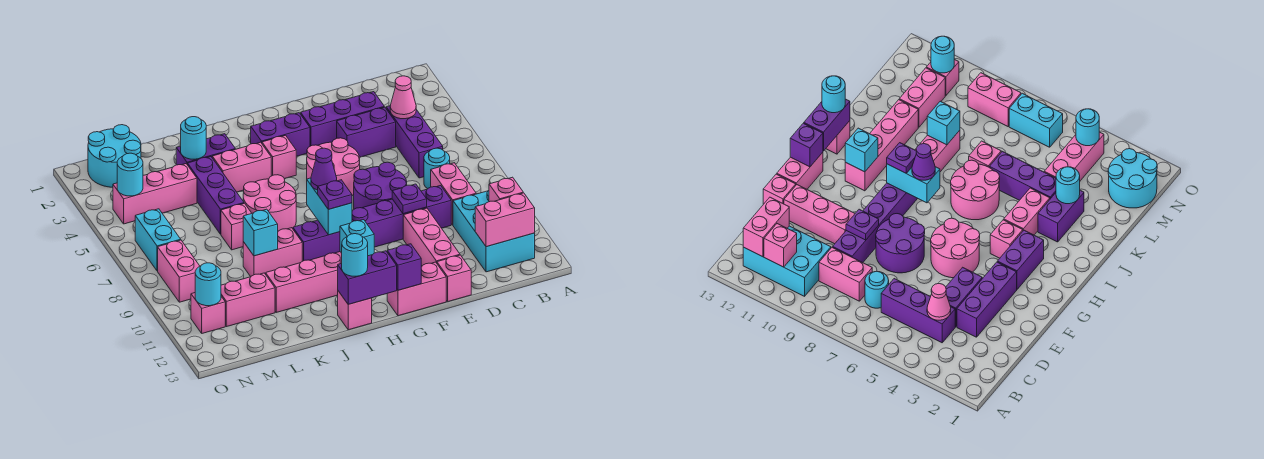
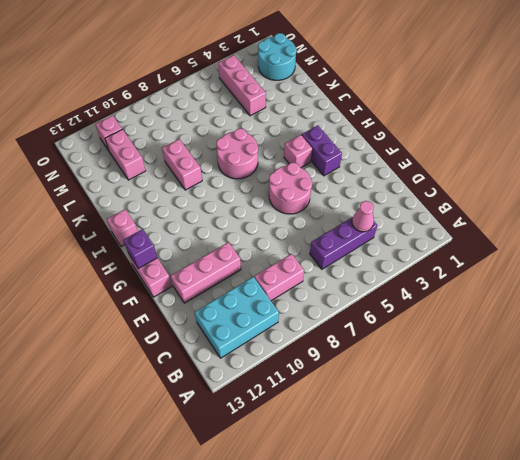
none -> cyan 1x1 round brick [424,148,450,189]
none -> purple 1x3 brick [301,92,384,146]
none -> purple 1x2 brick [337,107,396,157]
none -> purple 1x6 brick [293,186,451,261]

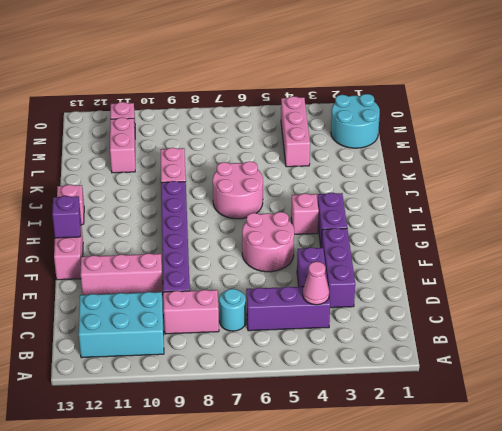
none -> purple 2x2 round brick [354,162,407,209]
none -> pink 1x1 brick [437,255,471,301]
none -> pink 1x4 brick [266,252,342,312]
none -> pink 1x2 brick [212,142,271,192]

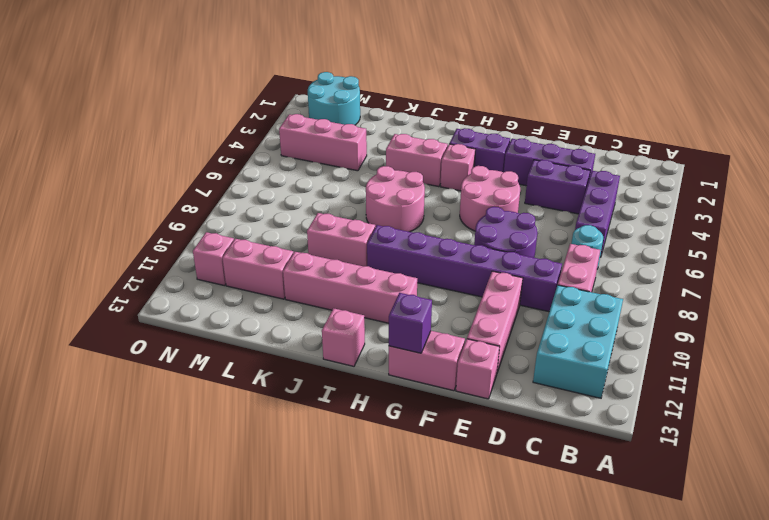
none -> purple 1x2 brick [176,134,235,165]
none -> purple 1x3 brick [187,157,244,234]
none -> pink 1x1 brick [221,203,252,250]
none -> cyan 1x2 brick [135,209,181,271]

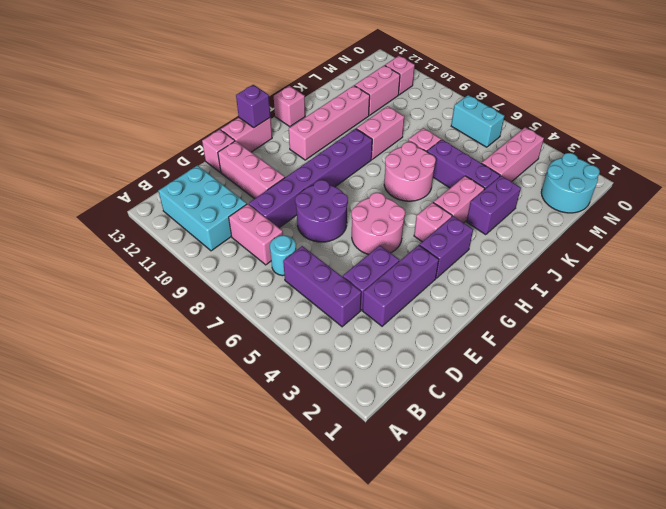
none -> pink 1x2 brick [158,240,199,302]
none -> pink 1x1 brick [489,177,523,202]
none -> pink 1x2 brick [475,193,535,247]
none -> pink 1x1 cone [390,76,416,119]

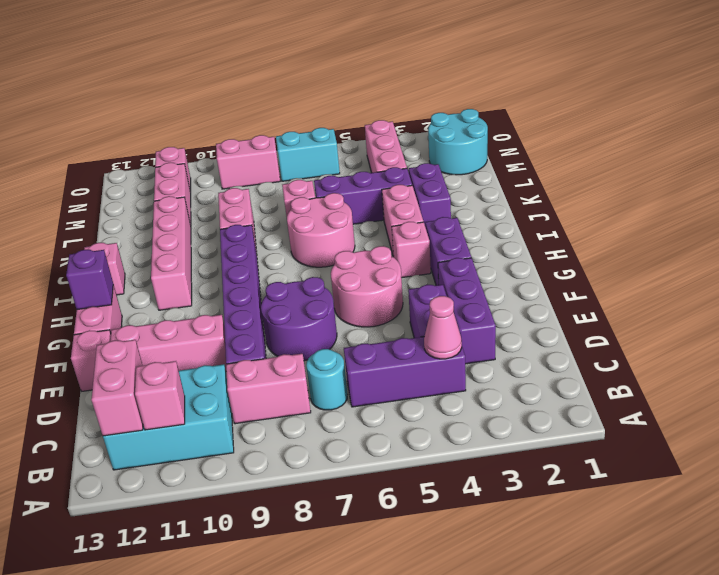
none -> purple 1x1 plate [392,184,427,214]
none -> cyan 1x2 brick [307,178,352,235]
none -> cyan 1x1 brick [340,220,374,256]
none -> purple 1x2 brick [338,251,397,304]

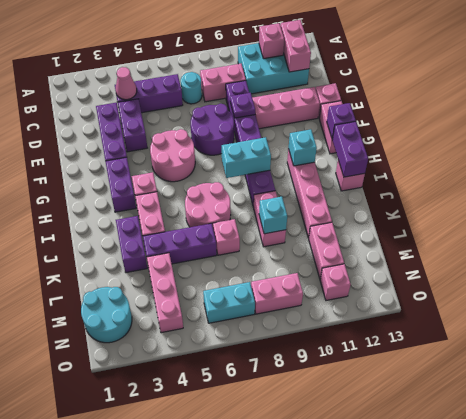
none -> cyan 1x1 round brick [181,117,206,159]
none -> cyan 1x1 round brick [117,153,143,196]
none -> cyan 1x1 round brick [195,263,221,306]
none -> purple 1x1 cone [311,148,337,190]

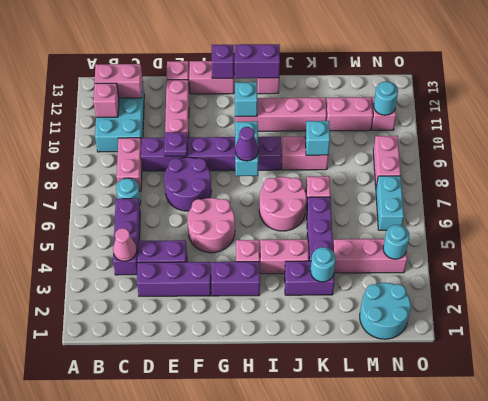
none -> purple 1x1 plate [318,180,352,209]
none -> cyan 1x1 round brick [342,234,368,276]

